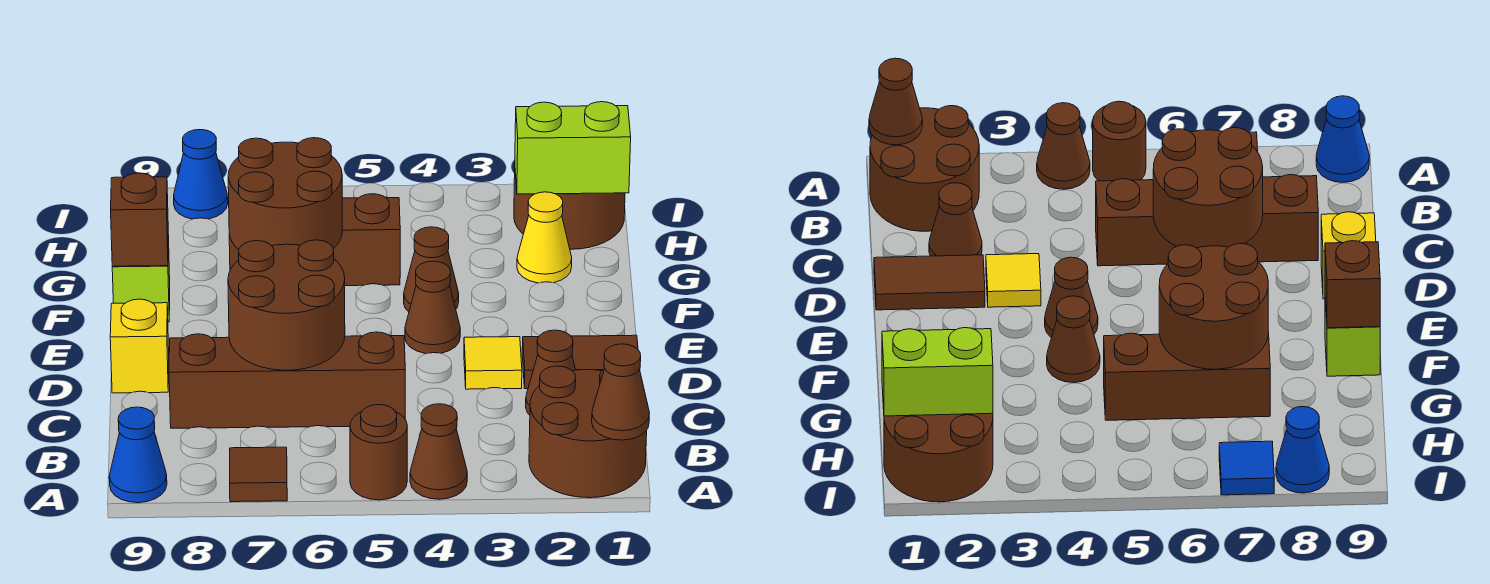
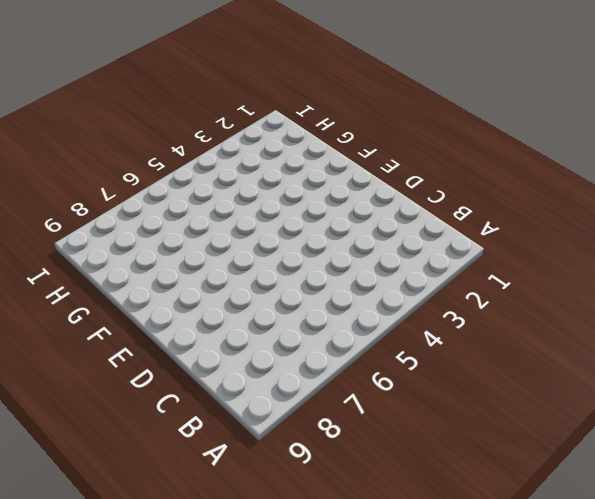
none -> brown 2x2 round brick [529,366,647,498]
none -> brown 1x1 cone [410,404,467,499]
none -> brown 1x1 round brick [350,405,407,500]

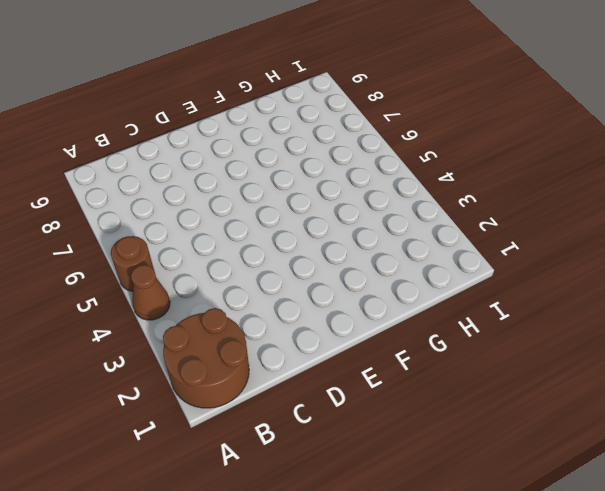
none -> brown 1x1 tile [230,447,287,502]
none -> blue 1x1 cone [109,407,167,503]
none -> brown 1x1 cone [526,330,575,415]

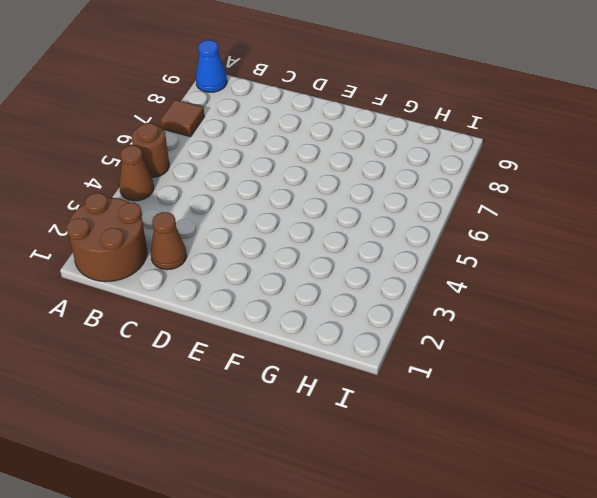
none -> brown 1x4 brick [169,332,405,428]
none -> brown 1x2 tile [522,335,638,389]
none -> yellow 1x1 tile [464,337,522,389]

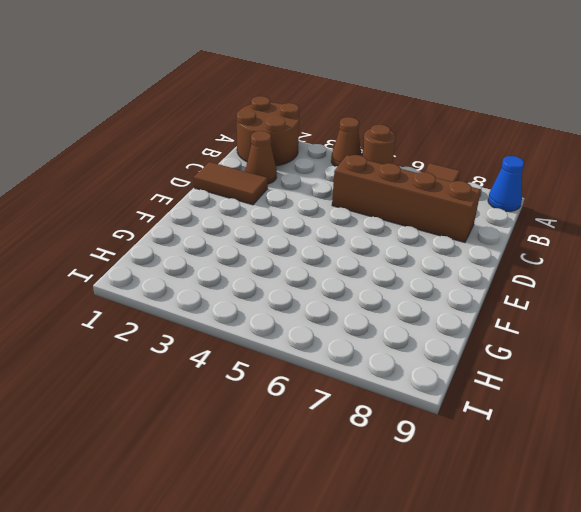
none -> yellow 1x1 tile [464,337,522,389]
none -> yellow 1x1 brick [110,299,169,393]
none -> brown 1x1 cone [405,261,460,354]

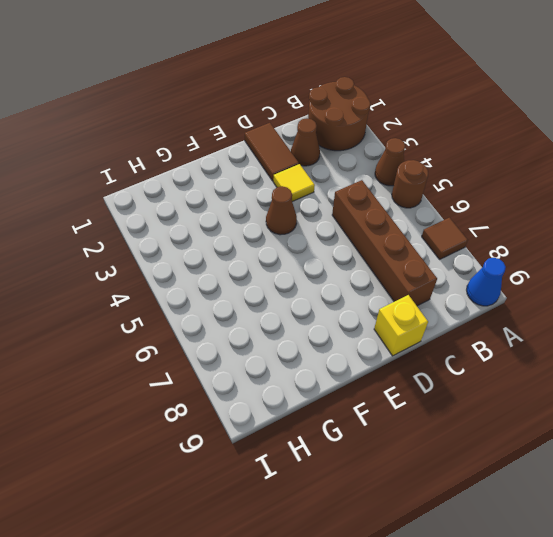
none -> brown 1x1 cone [404,227,459,312]
none -> lime 1x1 brick [112,236,170,322]
none -> yellow 1x1 cone [517,192,572,283]

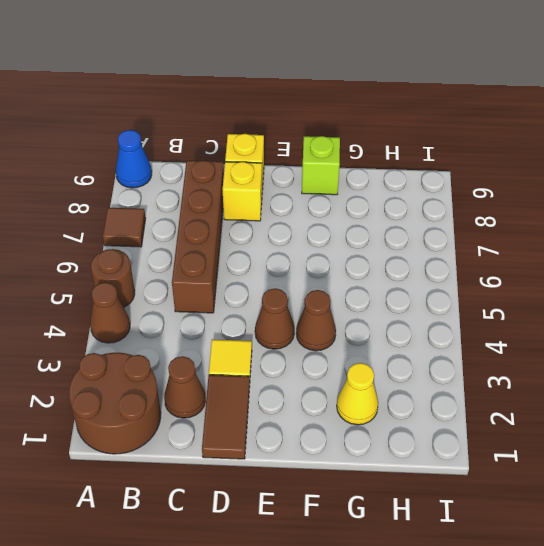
yellow 1x1 brick [223,162,262,221] -> none
none -> brown 1x3 brick [229,194,400,286]
none -> brown 2x2 round brick [514,173,625,249]
none -> blue 1x1 tile [1219,441,1274,495]

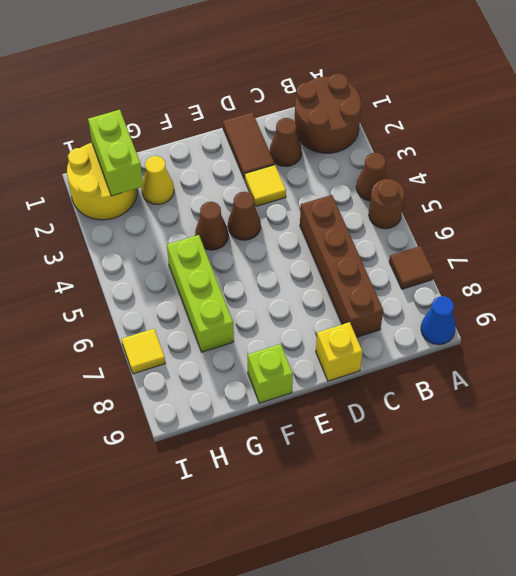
lime 1x3 brick [167,235,234,352] -> brown 1x3 brick [229,194,400,286]
yellow 2x2 round brick [67,143,137,220] -> brown 2x2 round brick [514,173,625,249]
yellow 1x1 tile [122,329,165,374] -> blue 1x1 tile [1219,441,1274,495]
none -> blue 1x1 cone [174,130,228,219]
none -> brown 1x1 cone [592,344,649,440]
none -> brown 2x2 round brick [228,240,345,370]

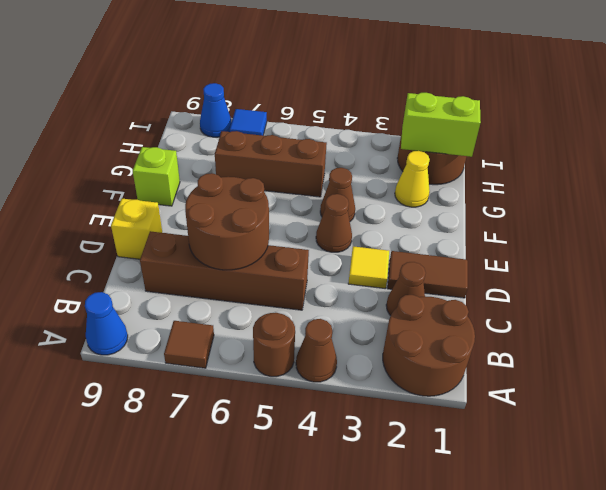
none -> brown 1x1 cone [592,344,649,440]
none -> brown 2x2 round brick [228,138,342,250]
none -> brown 1x1 brick [111,173,168,266]

